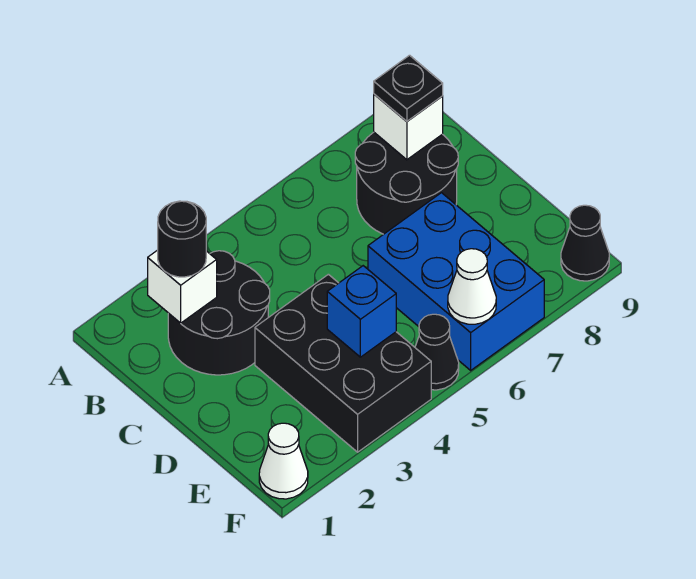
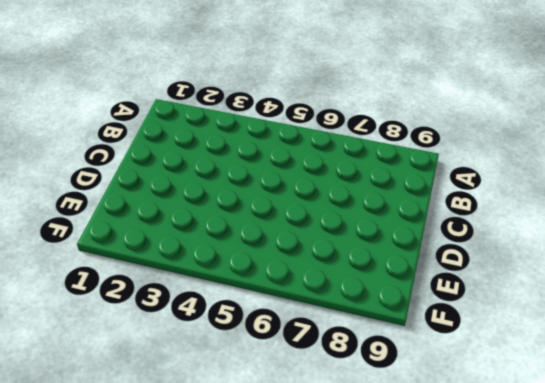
none -> black 2x2 round brick [168,251,270,375]
none -> black 2x2 round brick [355,132,458,234]
none -> black 2x3 brick [255,274,431,452]

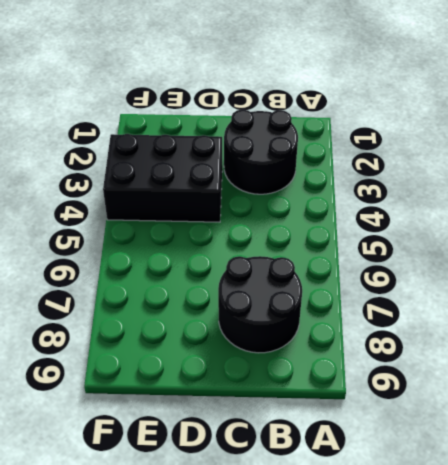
none -> blue 2x3 brick [368,193,544,370]
none -> white 1x1 cone [259,423,308,499]
none -> black 1x1 cone [415,314,459,390]

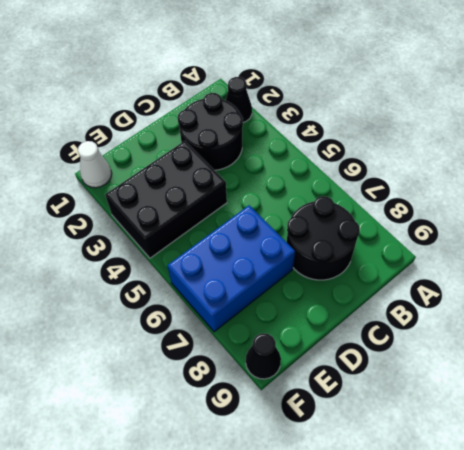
black 1x1 cone [225,77,252,123] -> black 1x1 cone moved to [415,314,459,390]
none -> white 1x1 brick [148,250,217,323]
none -> white 1x1 brick [374,94,443,160]
none -> blue 1x1 brick [327,266,396,357]

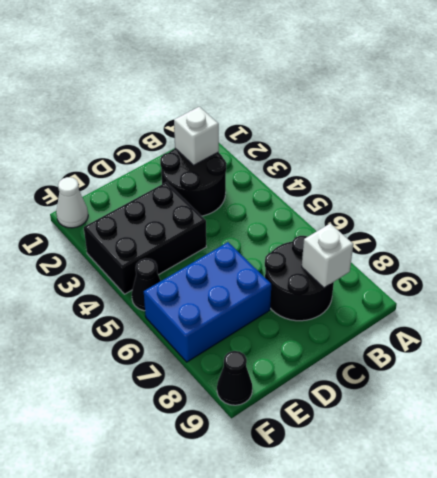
none -> blue 1x1 brick [327,266,396,357]
none -> white 1x1 cone [448,249,496,324]
none -> black 1x1 round brick [158,201,206,277]

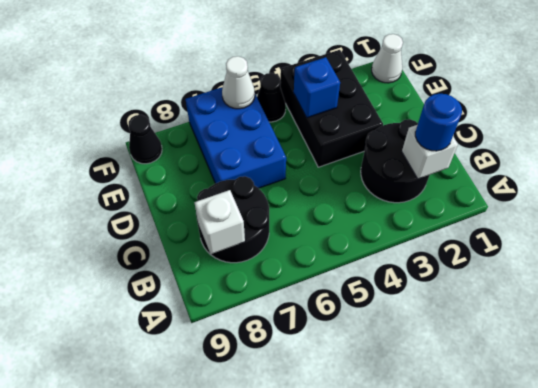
blue 1x1 round brick [415,94,462,151] -> black 1x1 round brick [158,201,206,277]
none -> black 1x1 plate [374,55,443,121]

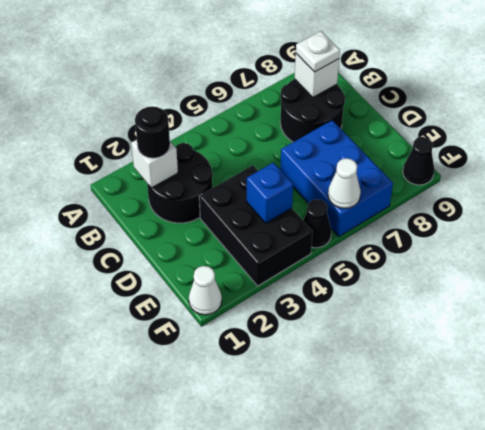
white 1x1 plate [296,31,340,72] -> black 1x1 plate [374,55,443,121]

